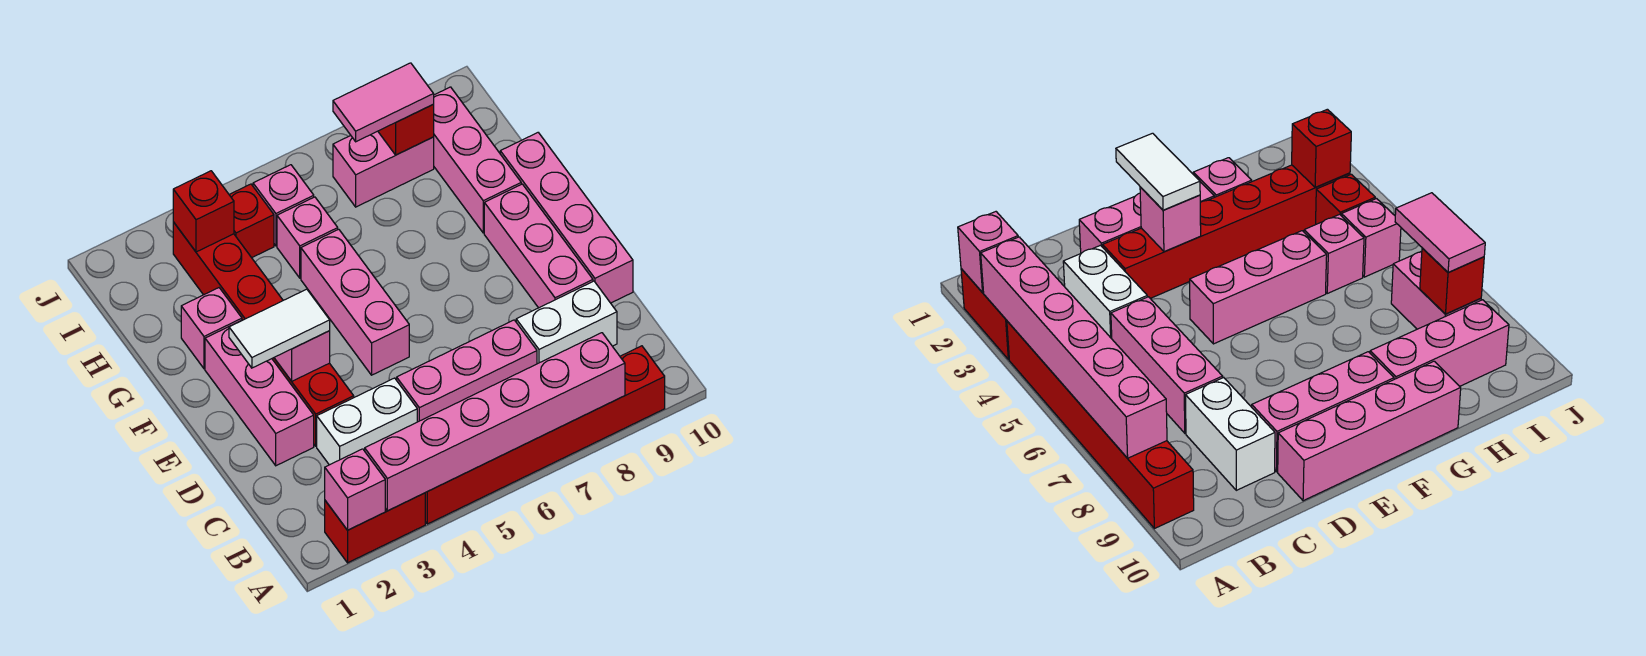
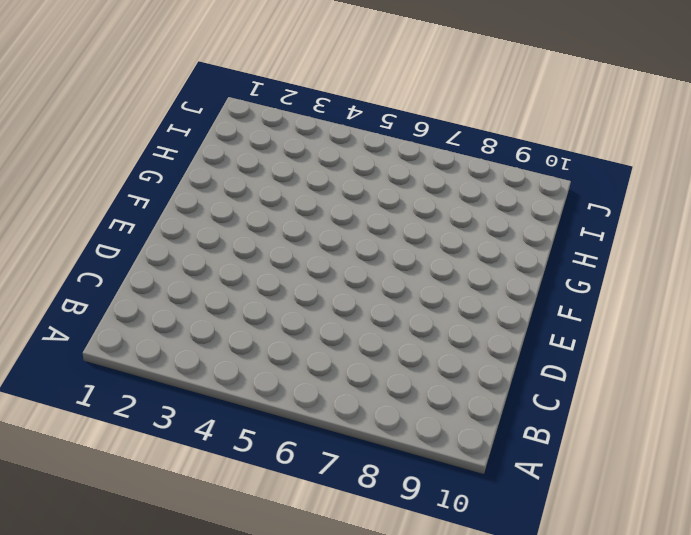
none -> red 1x2 brick [325,493,425,563]
none -> red 1x6 brick [425,346,665,524]
none -> white 1x2 brick [317,378,417,465]

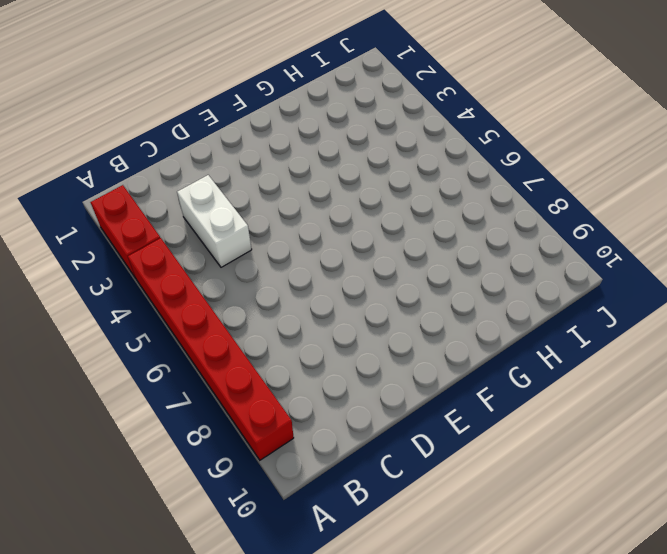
none -> pink 1x3 brick [397,320,537,422]
none -> white 1x2 brick [516,281,617,364]
none -> pink 1x3 brick [205,320,314,466]

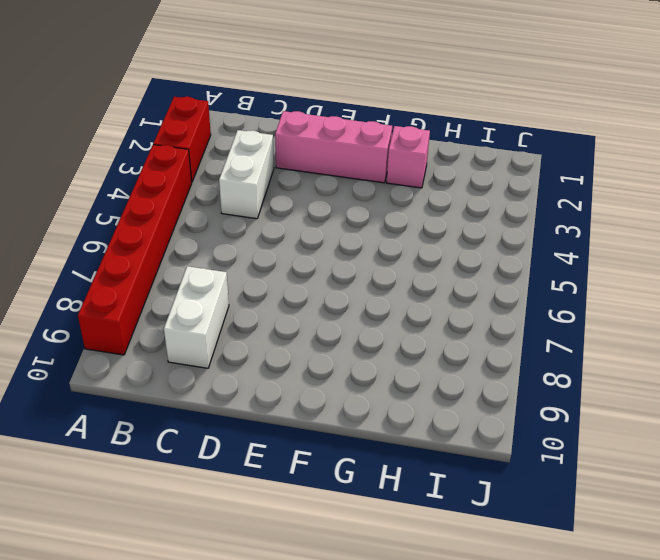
none -> pink 1x3 brick [397,320,537,422]
none -> red 1x6 brick [173,222,354,446]
none -> pink 1x3 brick [484,184,593,308]

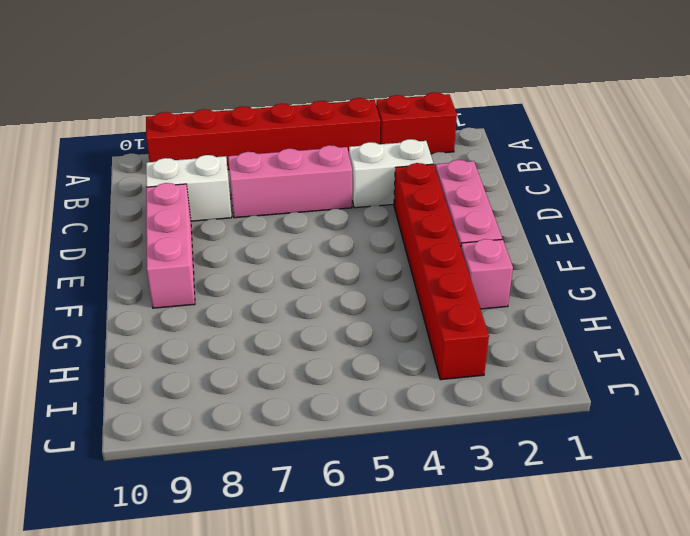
none -> pink 1x4 brick [500,133,633,303]
none -> pink 1x3 brick [301,229,409,375]
none -> pink 1x3 brick [433,87,521,233]

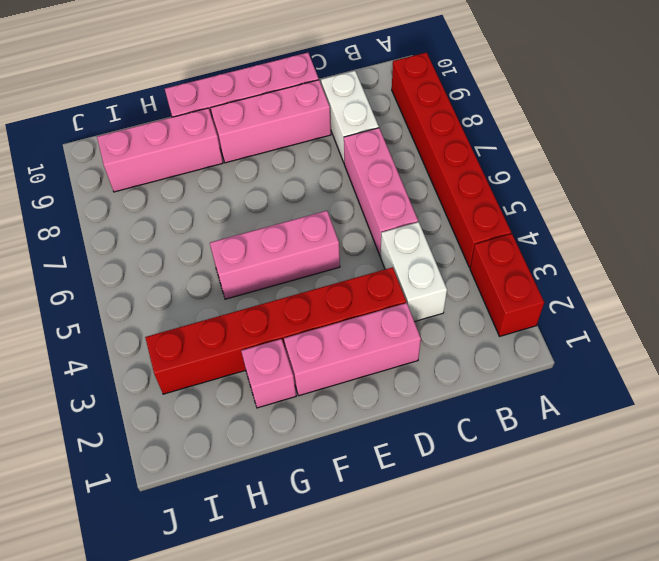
none -> pink 1x1 brick [277,197,338,278]
none -> red 1x1 brick [229,184,274,258]
none -> pink 1x1 brick [253,165,314,246]

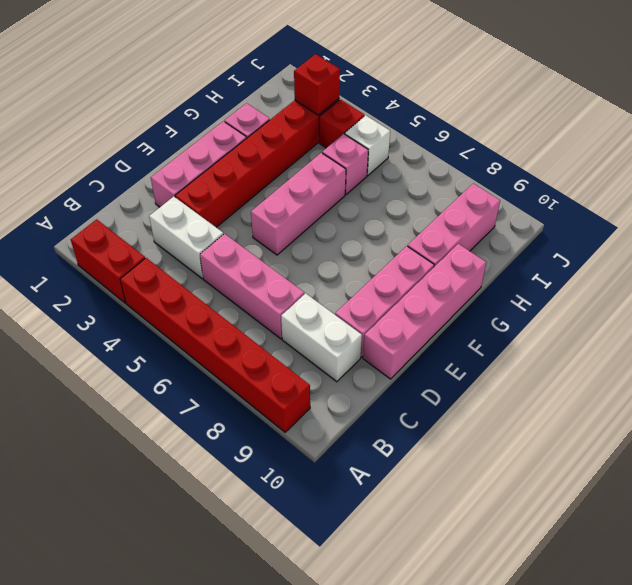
white 1x1 brick [345,115,390,175] -> pink 1x1 brick [253,165,314,246]
none -> pink 1x2 brick [333,131,434,207]
none -> pink 1x1 brick [325,449,385,530]
none -> pink 1x6 brick [365,333,625,511]

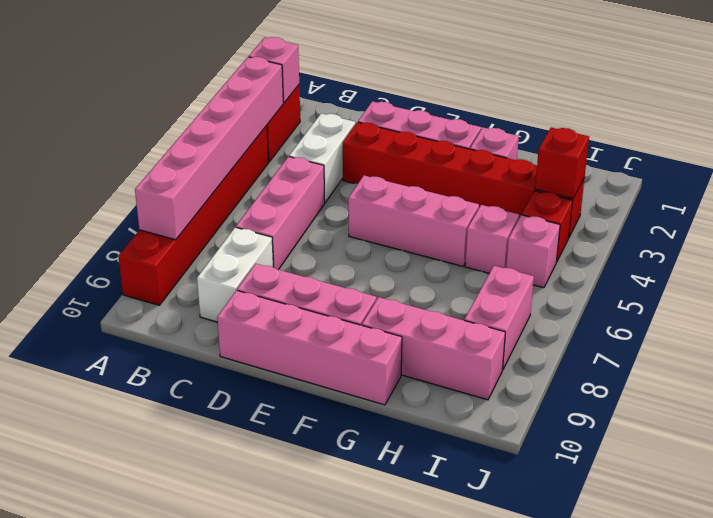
none -> pink 1x1 brick [274,331,330,381]
none -> red 1x1 brick [378,105,434,155]
none -> white 1x2 tile [229,289,330,368]

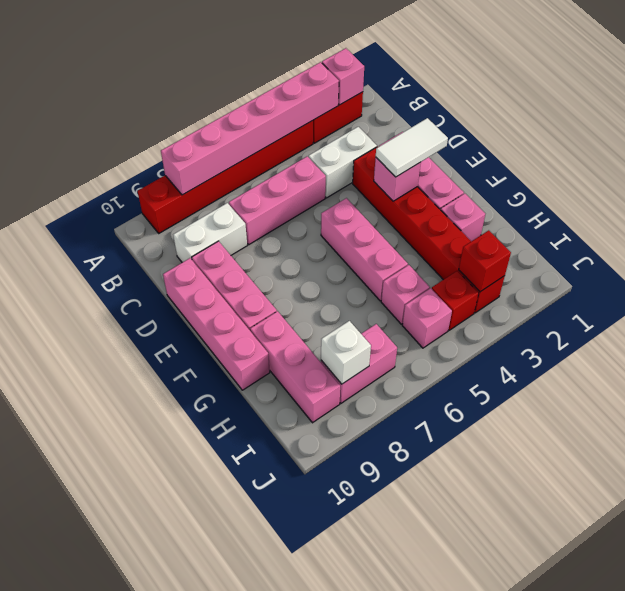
white 1x1 brick [321,321,371,384] -> red 1x1 brick [378,105,434,155]
none -> pink 1x2 tile [333,63,434,142]

